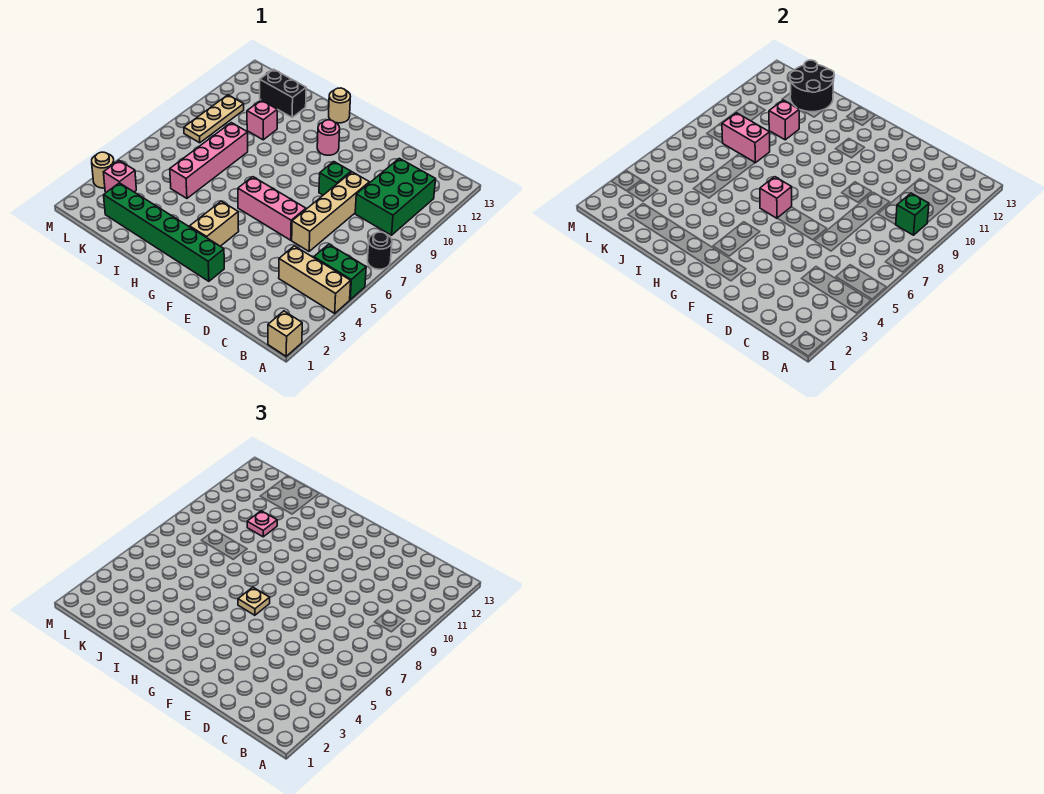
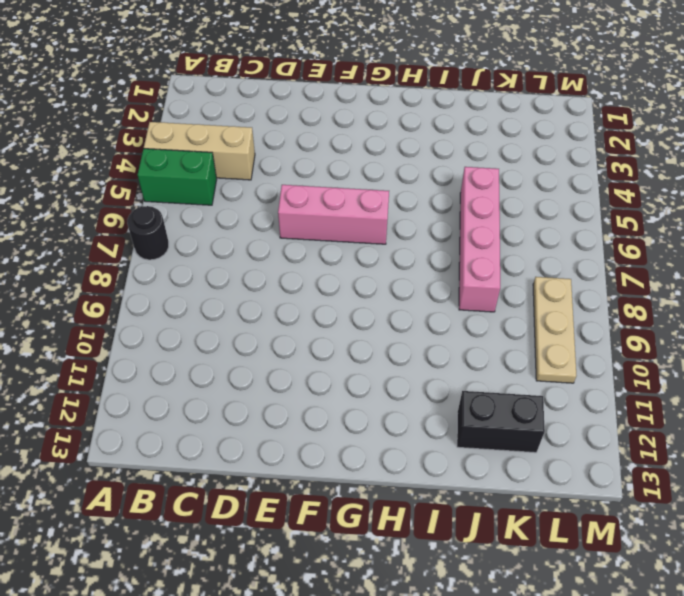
none -> tan 1x1 brick [268,311,302,356]
none -> green 2x3 brick [355,158,436,235]
none -> tan 1x4 brick [292,172,369,251]

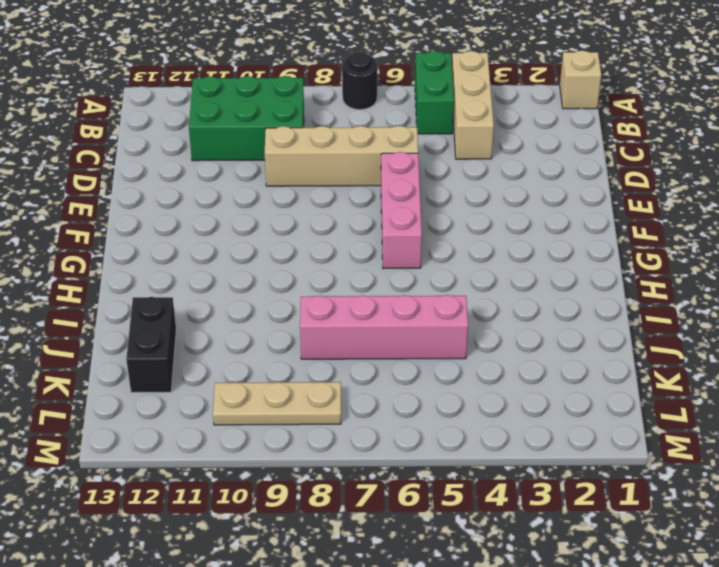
none -> green 1x1 brick [319,162,351,195]
none -> green 1x6 brick [104,183,224,281]
none -> tan 1x2 brick [190,201,239,246]

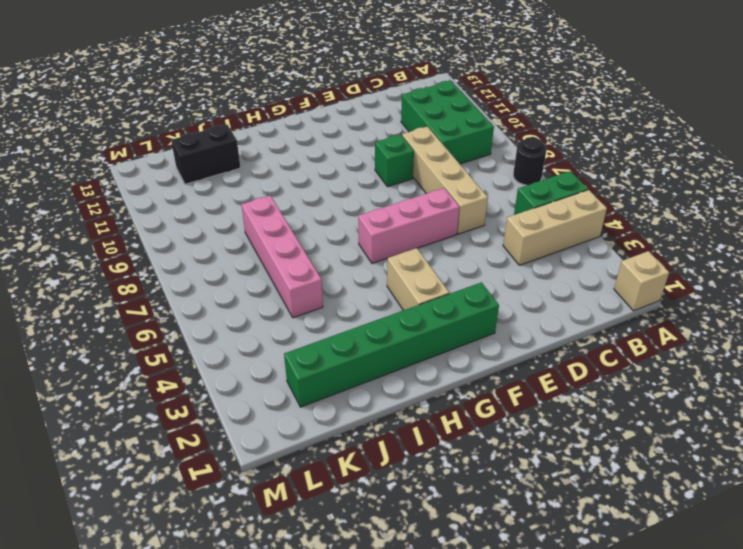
none -> pink 1x1 round brick [317,120,340,155]
none -> tan 1x1 round brick [329,88,351,123]
none -> pink 1x1 brick [247,100,277,140]

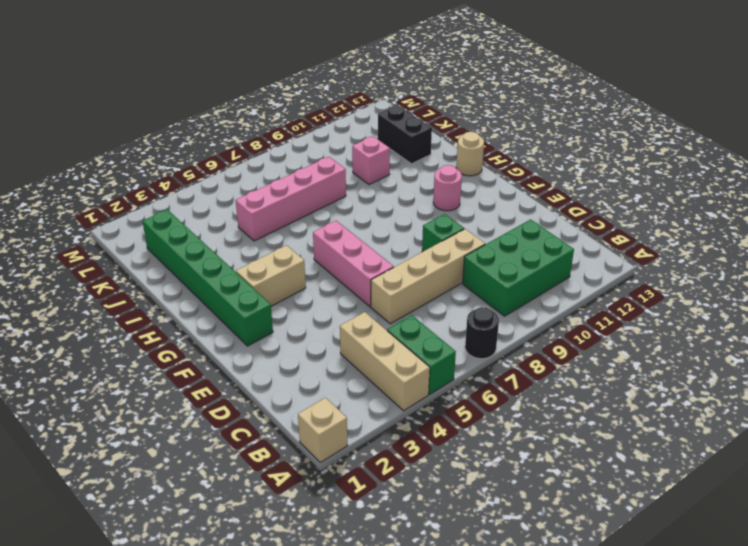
none -> pink 1x1 brick [104,161,136,192]
none -> tan 1x3 plate [184,95,244,143]
none -> tan 1x1 round brick [92,152,114,188]

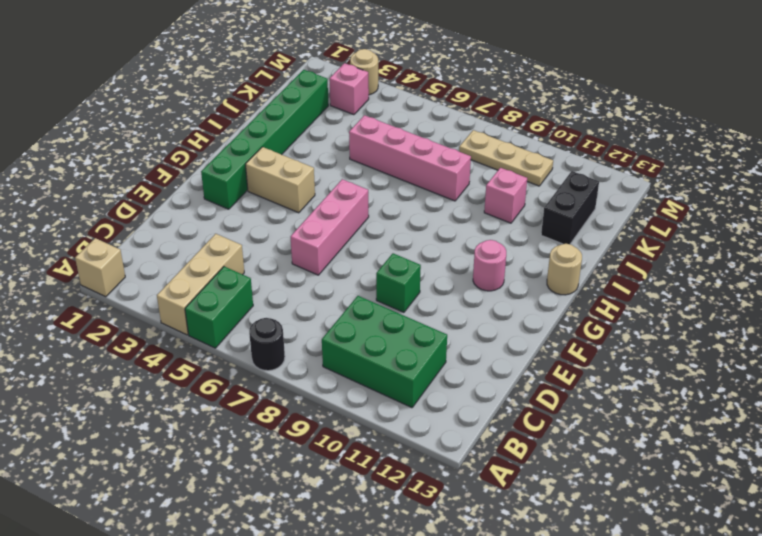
none -> tan 1x4 brick [292,172,369,251]
none -> green 1x1 brick [895,193,929,235]
none -> pink 1x1 brick [760,177,792,218]

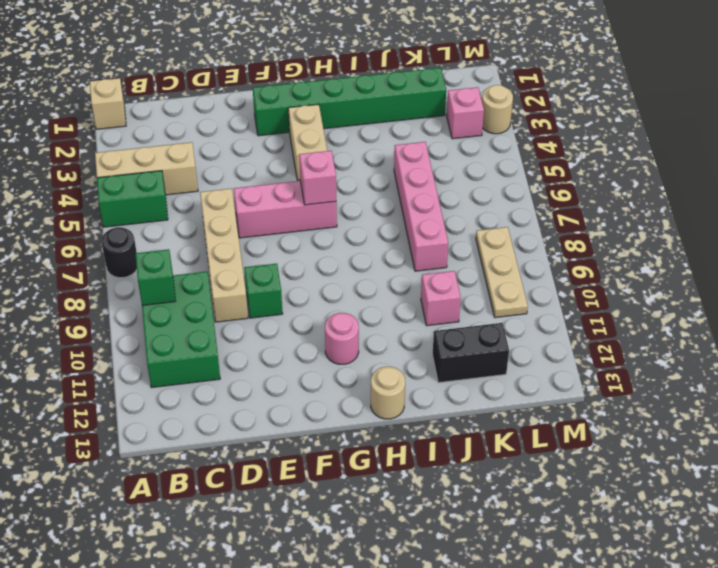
none -> pink 1x2 brick [722,113,770,163]
none -> pink 1x1 brick [769,100,799,140]
none -> black 2x2 round brick [790,60,834,112]

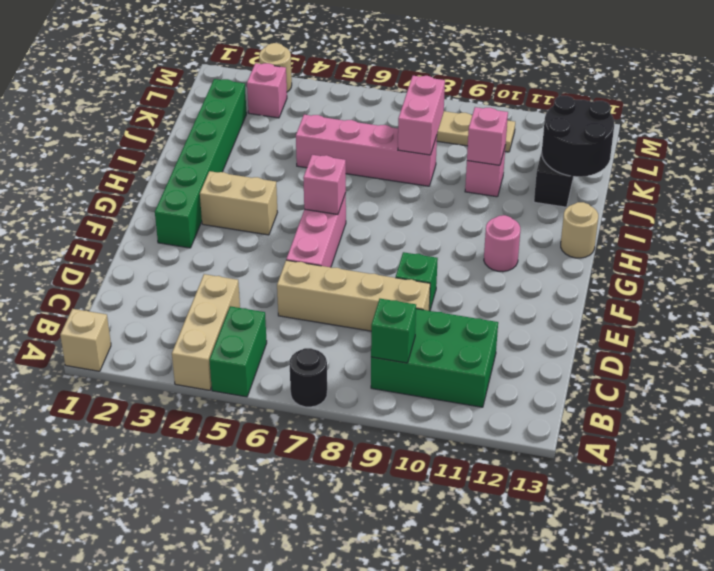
none -> tan 1x1 plate [238,587,270,615]
none -> pink 1x1 plate [247,511,277,537]

